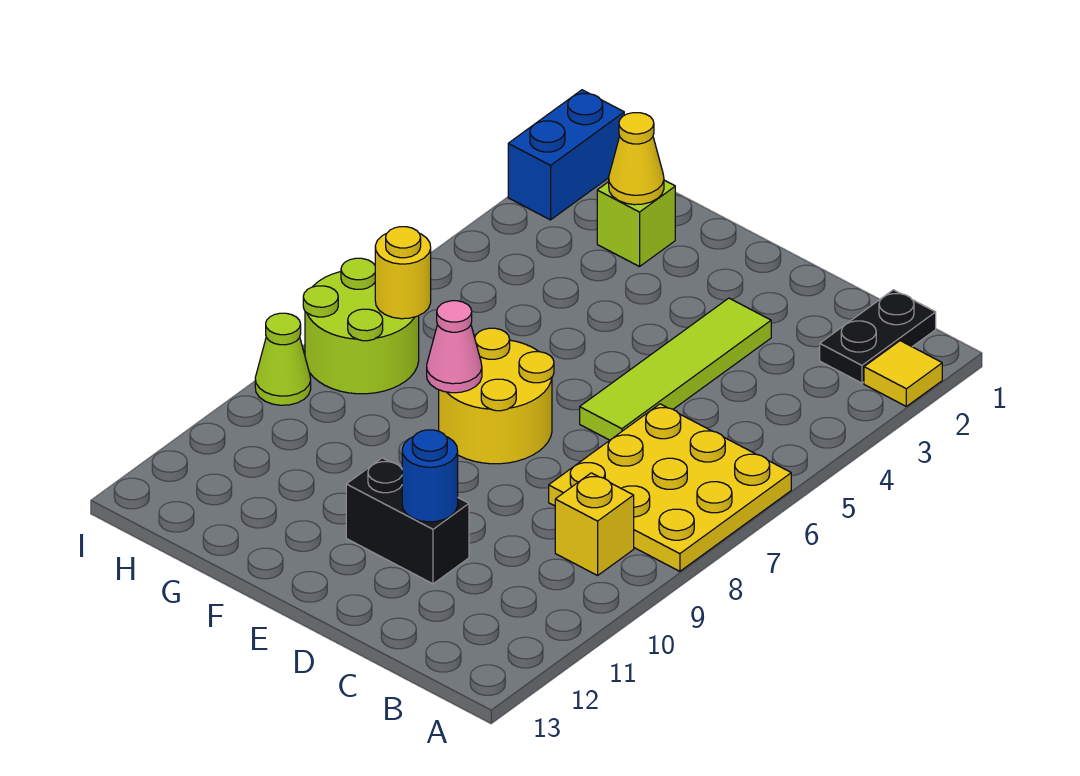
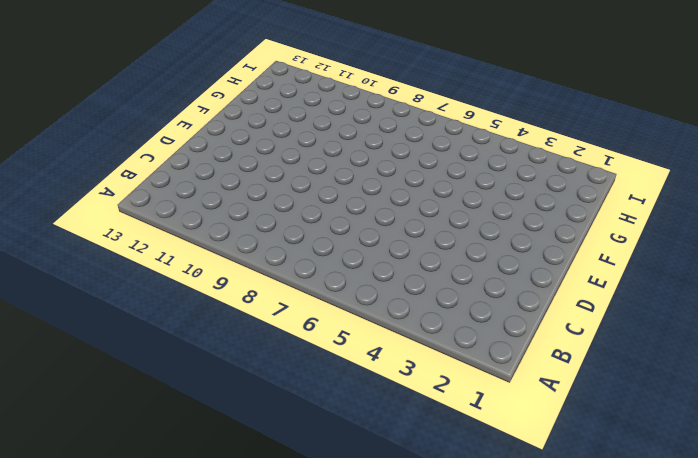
none -> yellow 1x1 tile [864,341,942,406]
none -> yellow 3x3 plate [549,404,791,571]
none -> black 1x2 plate [820,290,936,383]

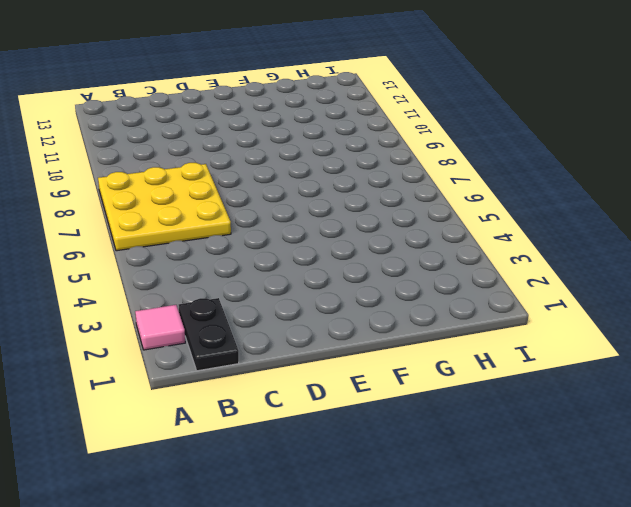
pink 1x1 tile [135,305,185,350] -> yellow 1x1 tile [864,341,942,406]
none -> yellow 1x1 brick [555,473,634,575]
none -> lime 1x4 tile [580,298,771,440]
none -> black 1x2 brick [346,458,469,584]

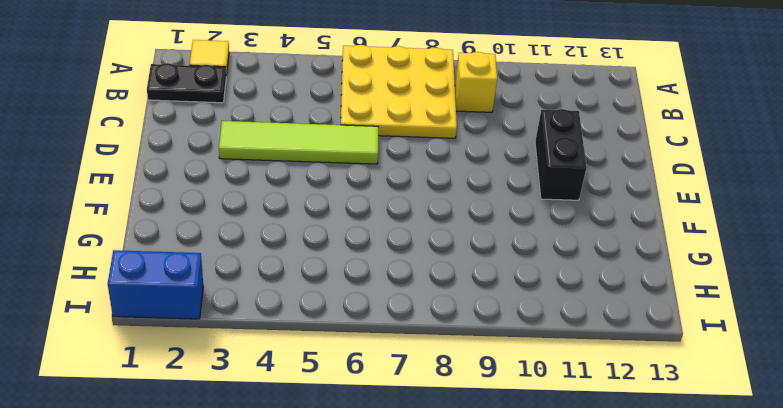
none -> yellow 2x2 round brick [439,328,554,464]
none -> lime 1x1 brick [597,180,675,267]
none -> lime 2x2 round brick [303,258,419,394]

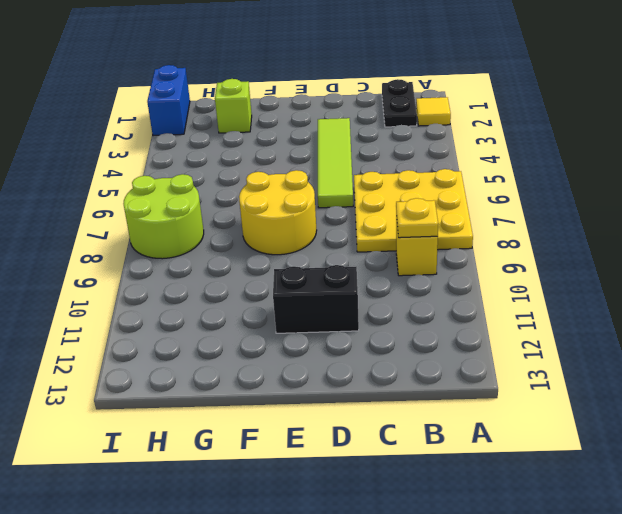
yellow 1x1 plate [396,198,438,238] -> none
none -> lime 1x1 cone [255,313,311,405]
none -> blue 1x1 round brick [402,430,458,522]
none -> pink 1x1 cone [427,301,482,393]

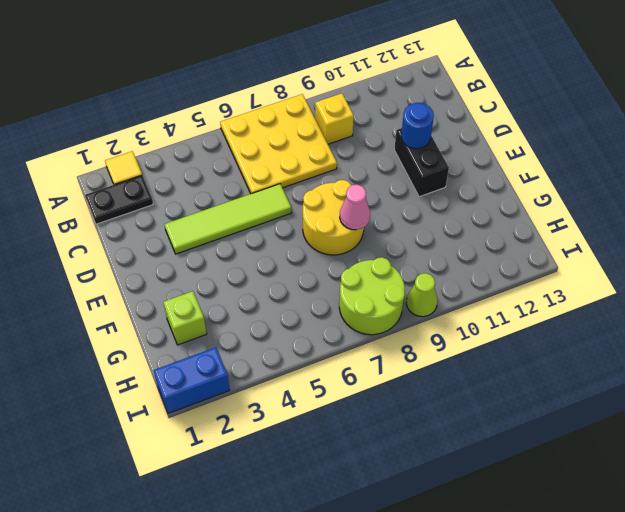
none -> yellow 1x1 cone [609,113,664,205]
none -> yellow 1x1 round brick [375,227,431,319]

